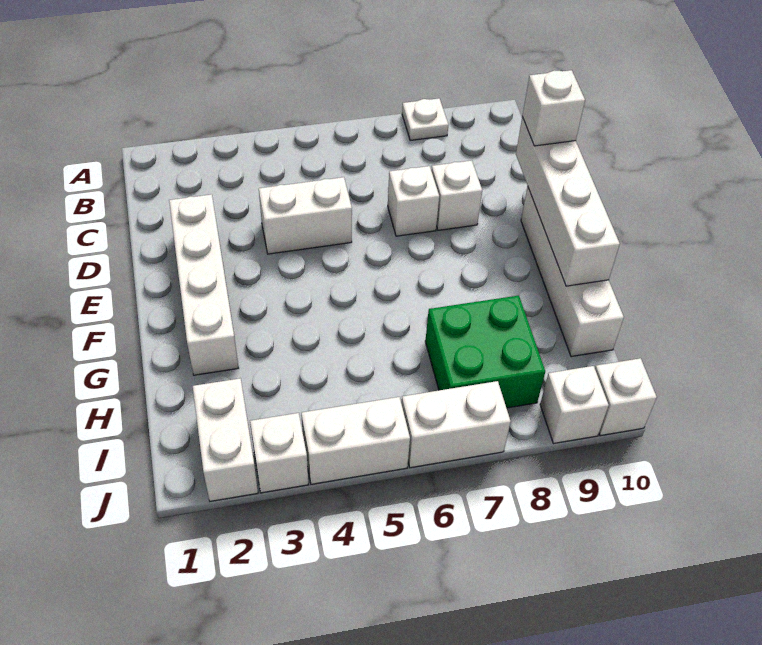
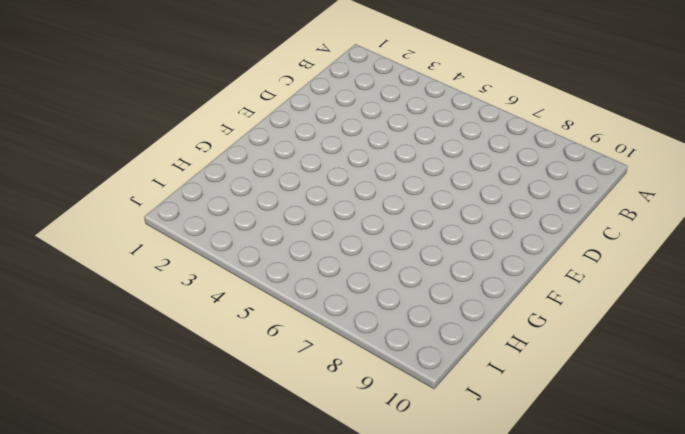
none -> white 1x1 plate [402,98,448,141]
none -> white 1x4 brick [169,194,238,375]
none -> white 1x2 brick [259,177,352,254]

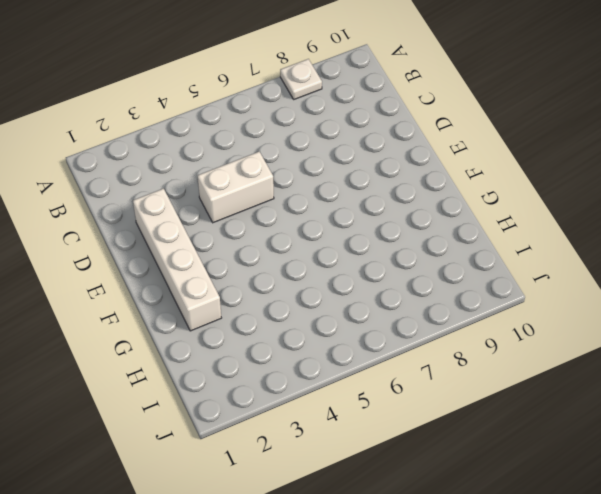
none -> white 1x1 brick [388,166,439,236]
none -> white 1x1 brick [431,160,482,230]
none -> white 1x4 brick [521,186,624,357]

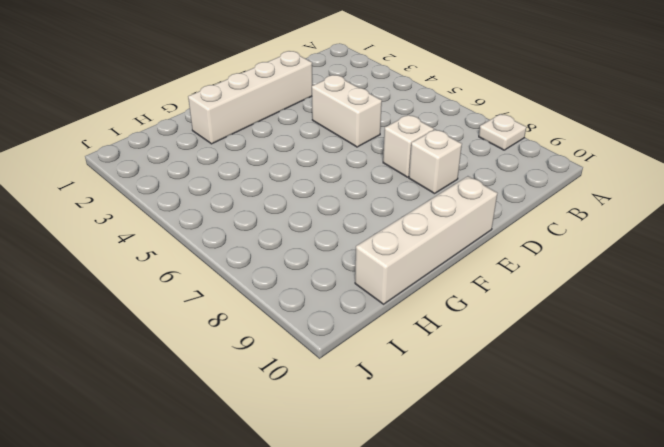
none -> green 2x2 brick [425,296,545,408]
none -> white 1x2 brick [193,378,258,501]
none -> white 1x1 brick [250,413,308,493]

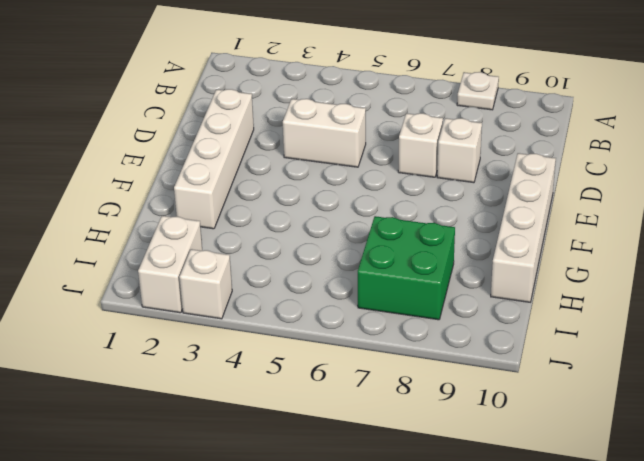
none -> white 1x2 brick [301,397,410,484]
none -> white 1x2 brick [401,381,511,468]
none -> white 1x1 brick [540,366,609,444]

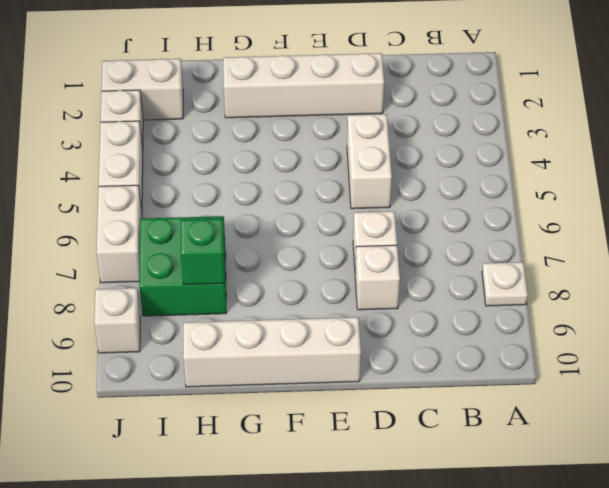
green 1x1 brick [181,218,225,285] -> none
none -> white 1x1 brick [595,358,657,436]
none -> white 1x4 brick [516,117,620,286]
none -> white 1x1 brick [522,70,585,146]

